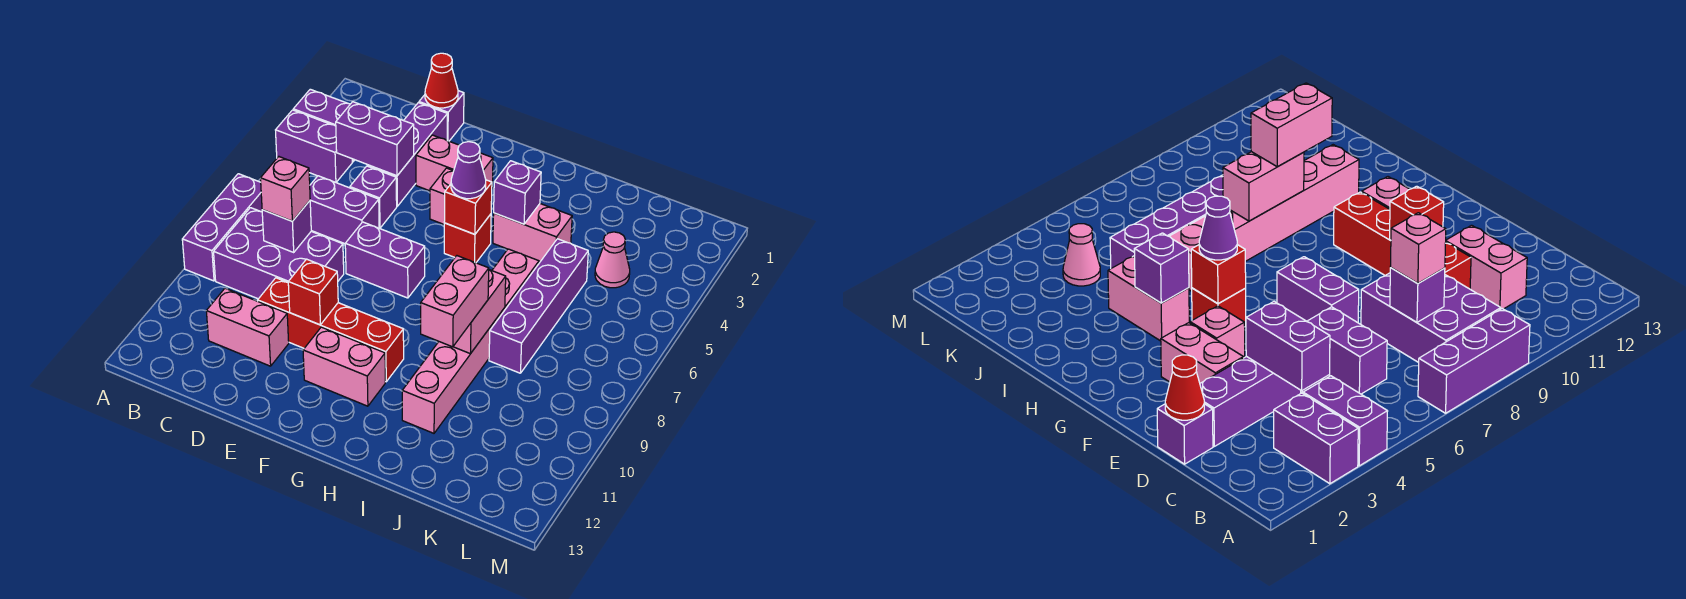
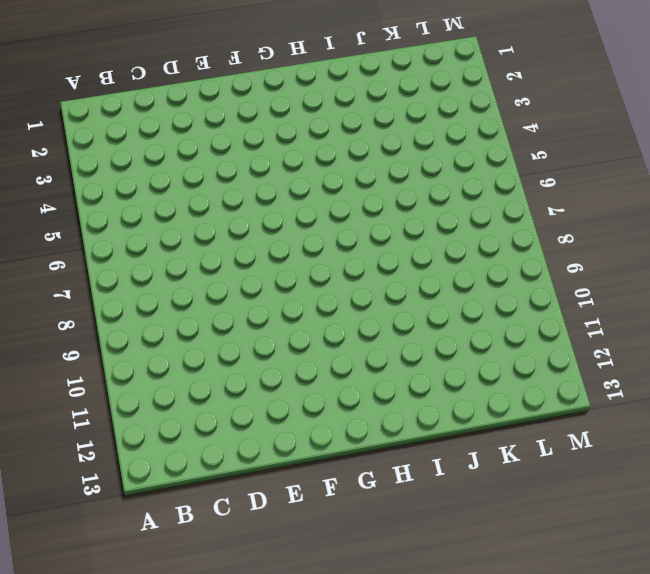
none -> purple 1x2 brick [293,89,354,161]
none -> purple 1x2 brick [276,110,353,182]
none -> purple 1x3 brick [182,174,262,281]

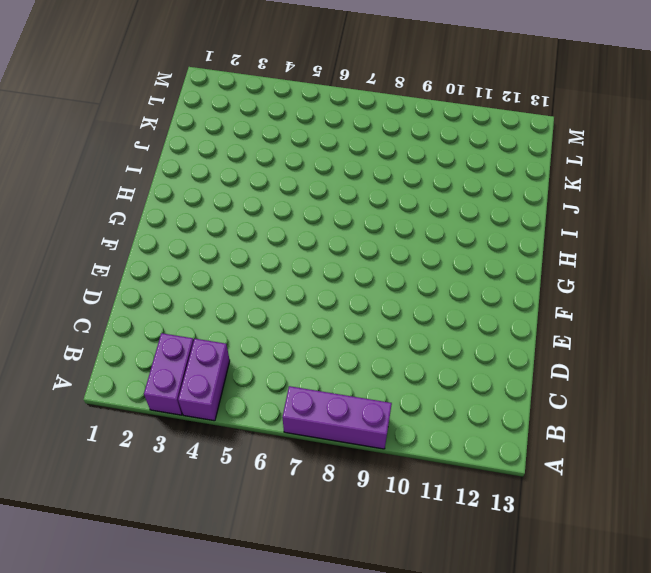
none -> purple 2x3 brick [214,208,344,299]
none -> purple 1x2 brick [310,176,379,244]
none -> pink 1x2 brick [206,288,289,366]

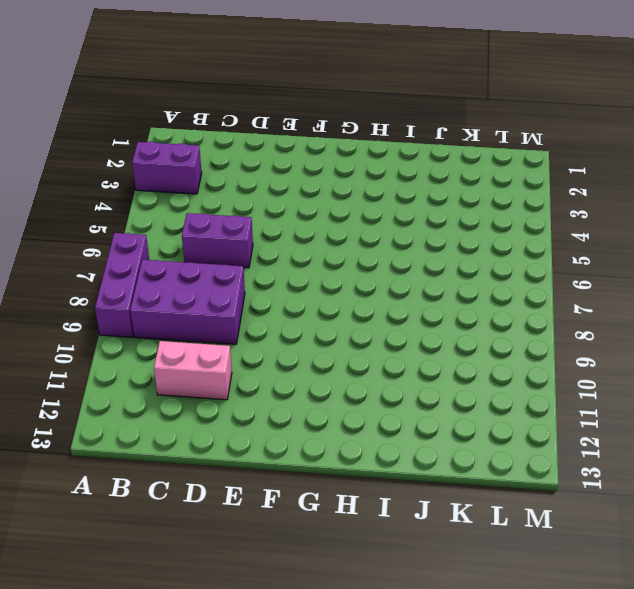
none -> purple 1x2 brick [276,110,353,182]
none -> purple 1x1 brick [419,91,464,141]
none -> purple 1x3 brick [368,103,447,206]

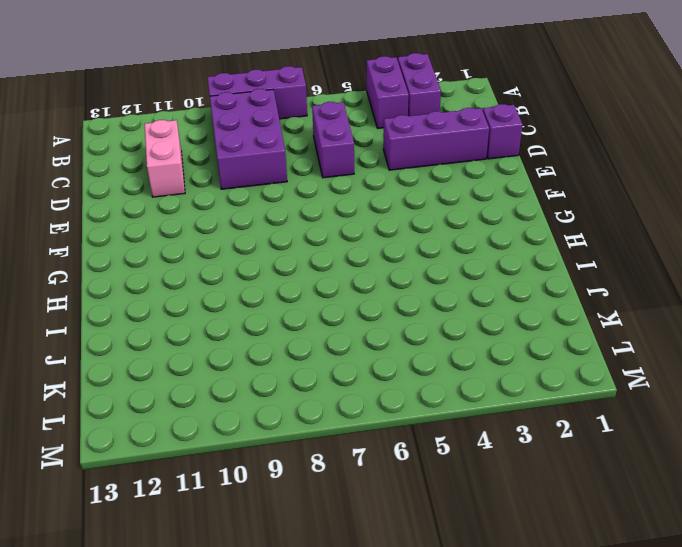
none -> purple 1x1 brick [350,166,397,228]
none -> red 1x4 brick [258,278,404,382]
none -> pink 1x2 brick [416,135,493,191]

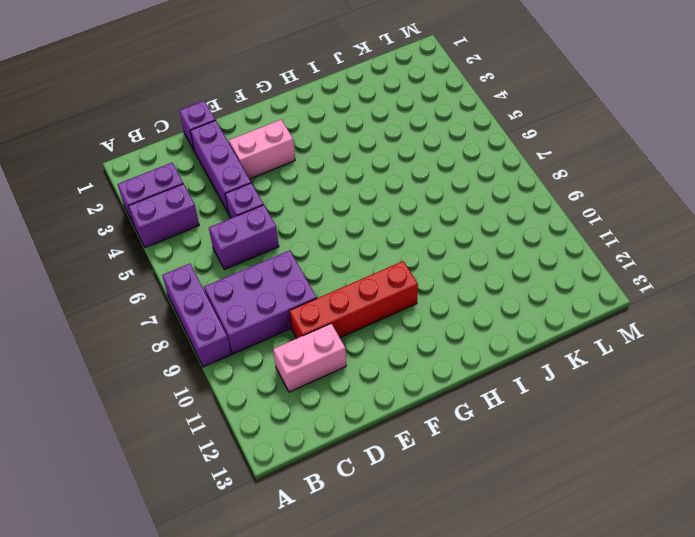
none -> purple 1x2 brick [345,222,425,298]
none -> pink 1x1 brick [430,168,454,224]
none -> pink 1x2 brick [303,327,385,406]

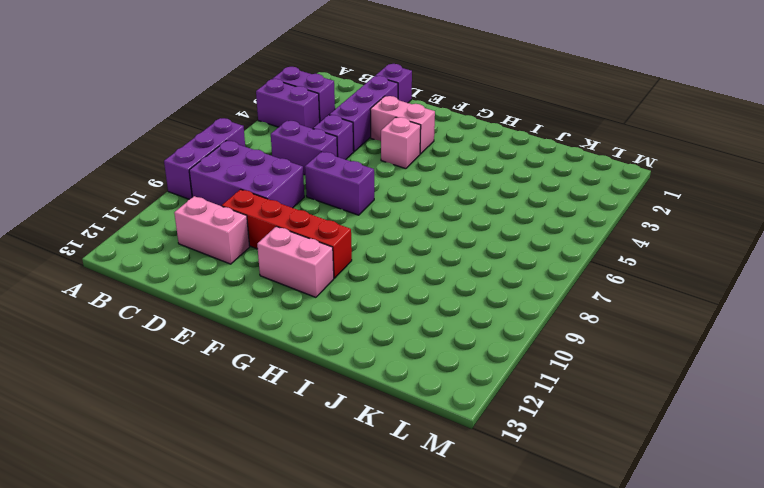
none -> red 1x1 brick [444,214,491,263]
none -> pink 1x2 brick [493,204,572,262]
none -> pink 1x6 brick [402,249,539,433]

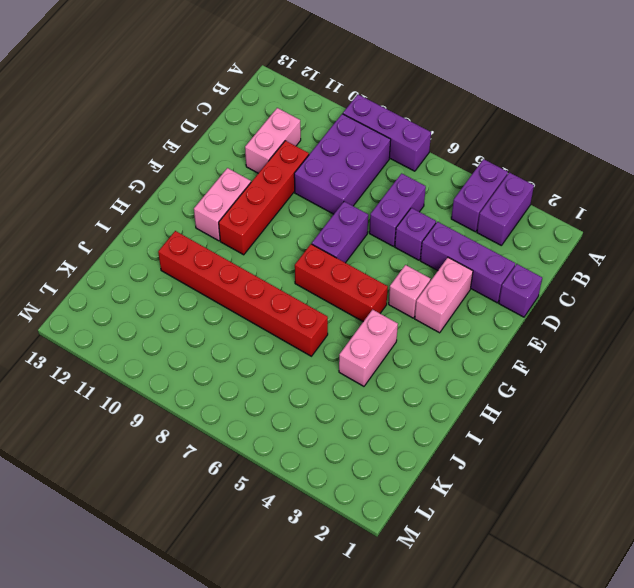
red 1x3 brick [295,244,388,322] -> red 1x1 brick [444,214,491,263]
red 1x6 brick [158,231,328,356] -> pink 1x6 brick [402,249,539,433]
none -> purple 1x4 brick [489,239,588,373]
none -> pink 1x1 cone [595,232,630,288]
none -> purple 1x2 brick [336,102,414,176]

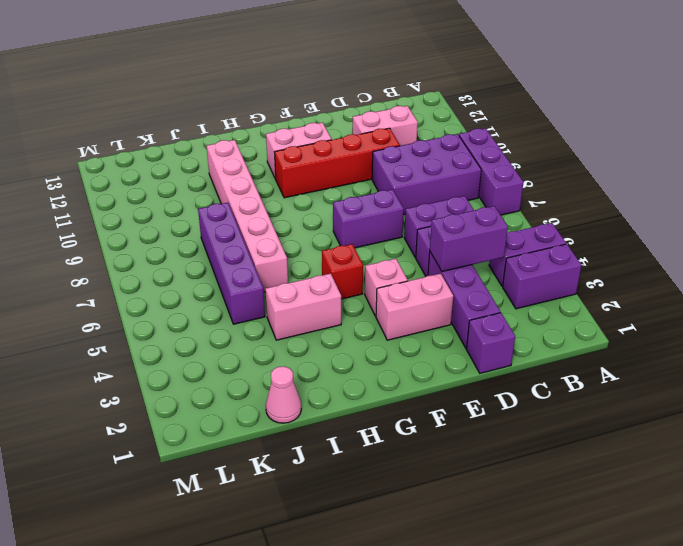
pink 1x1 cone [266,366,301,423] -> pink 1x1 cone moved to [595,232,630,288]
none -> purple 1x1 brick [262,201,311,252]
none -> red 1x1 cone [425,53,458,108]
none -> red 1x1 brick [288,259,338,325]

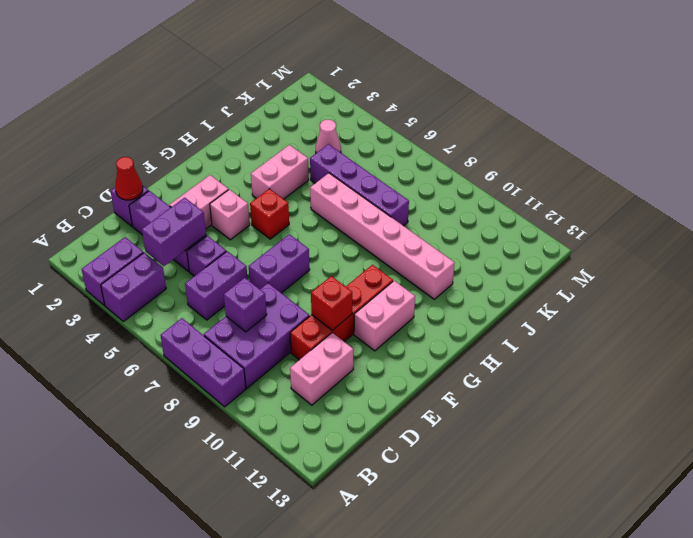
none -> red 1x1 brick [444,180,492,234]
none -> purple 1x1 brick [494,161,541,224]
none -> pink 1x2 brick [453,270,506,354]

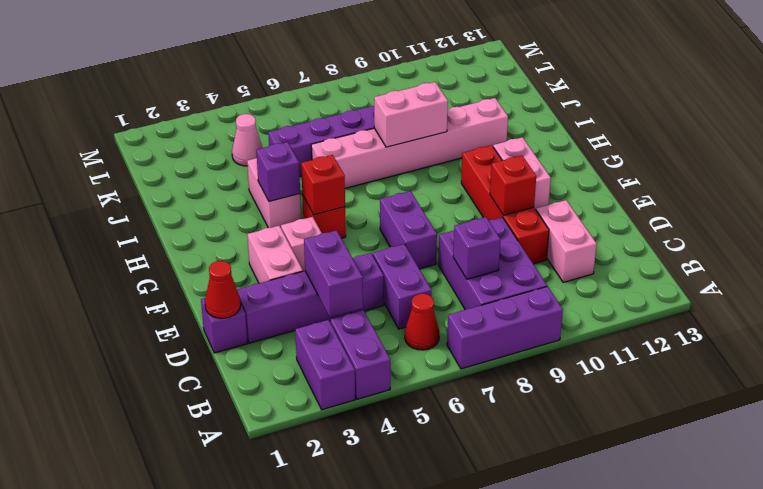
red 1x1 cone [405,294,439,350] -> none
none -> pink 1x1 brick [261,157,310,221]
none -> purple 1x1 cone [451,142,486,199]
none -> pink 1x2 brick [421,256,489,347]

